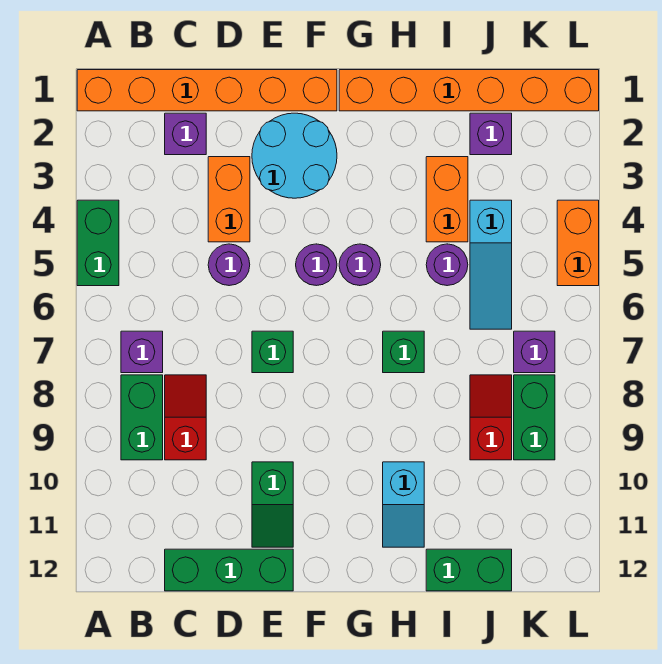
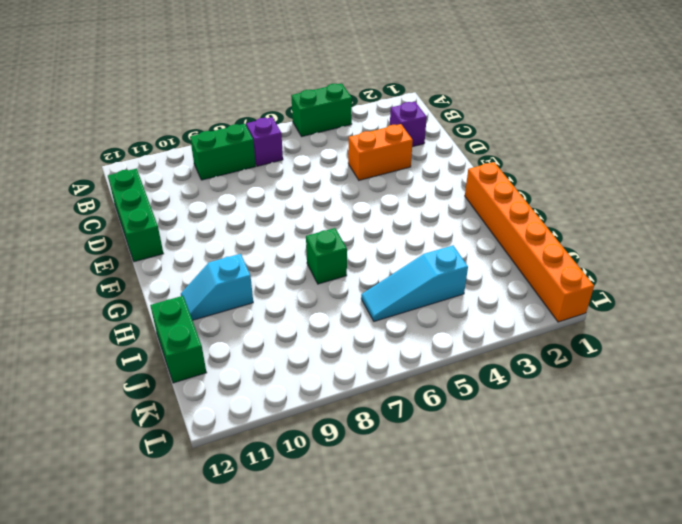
none -> orange 1x6 brick [77,70,337,111]
none -> red 1x2 slope [165,375,206,460]
none -> purple 1x1 round brick [208,244,250,286]

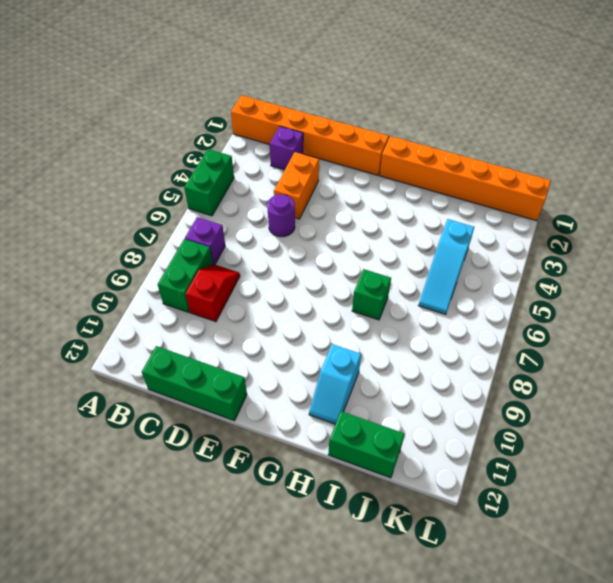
none -> cyan 2x2 round brick [252,113,337,198]
none -> green 1x1 brick [252,331,293,373]
none -> green 1x2 slope [252,462,293,547]

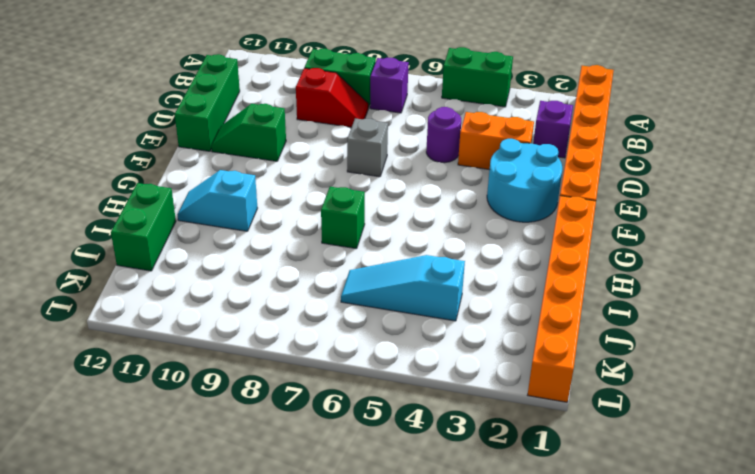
grey 1x1 brick [347,118,388,177] -> green 1x1 brick [252,331,293,373]
none -> purple 1x1 round brick [296,244,337,286]
none -> purple 1x1 round brick [339,244,381,286]
none -> orange 1x2 brick [426,157,468,242]

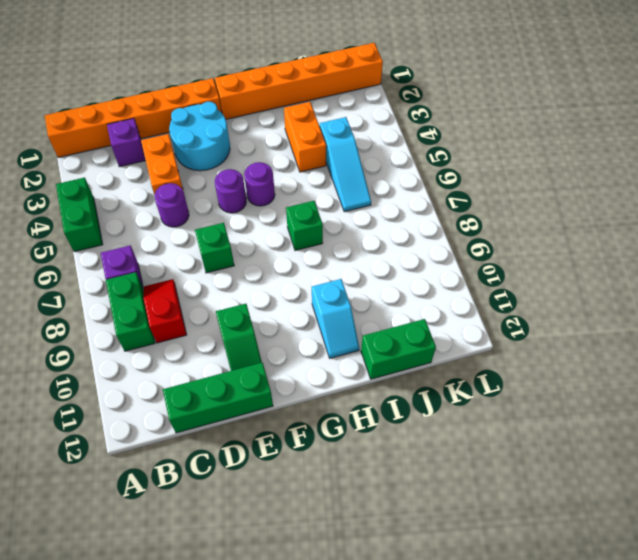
none -> purple 1x1 round brick [426,244,468,286]
none -> purple 1x1 brick [470,113,512,155]
none -> red 1x2 slope [470,375,512,460]

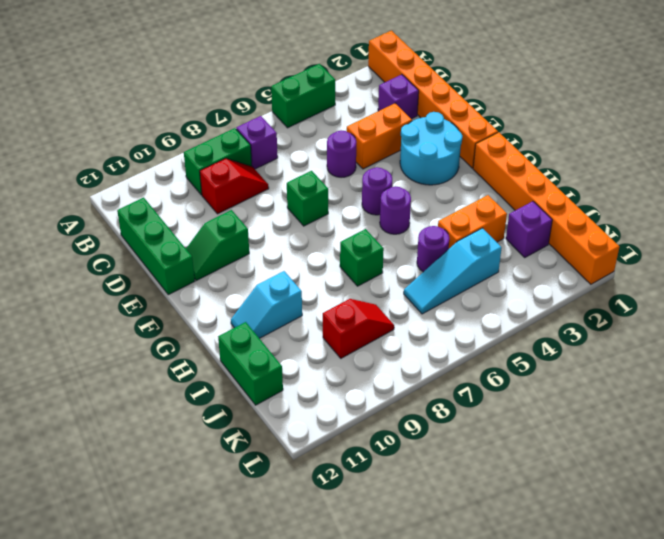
none -> purple 1x1 brick [514,331,555,373]
none -> green 1x2 brick [514,375,555,460]
none -> orange 1x2 brick [557,200,599,286]

